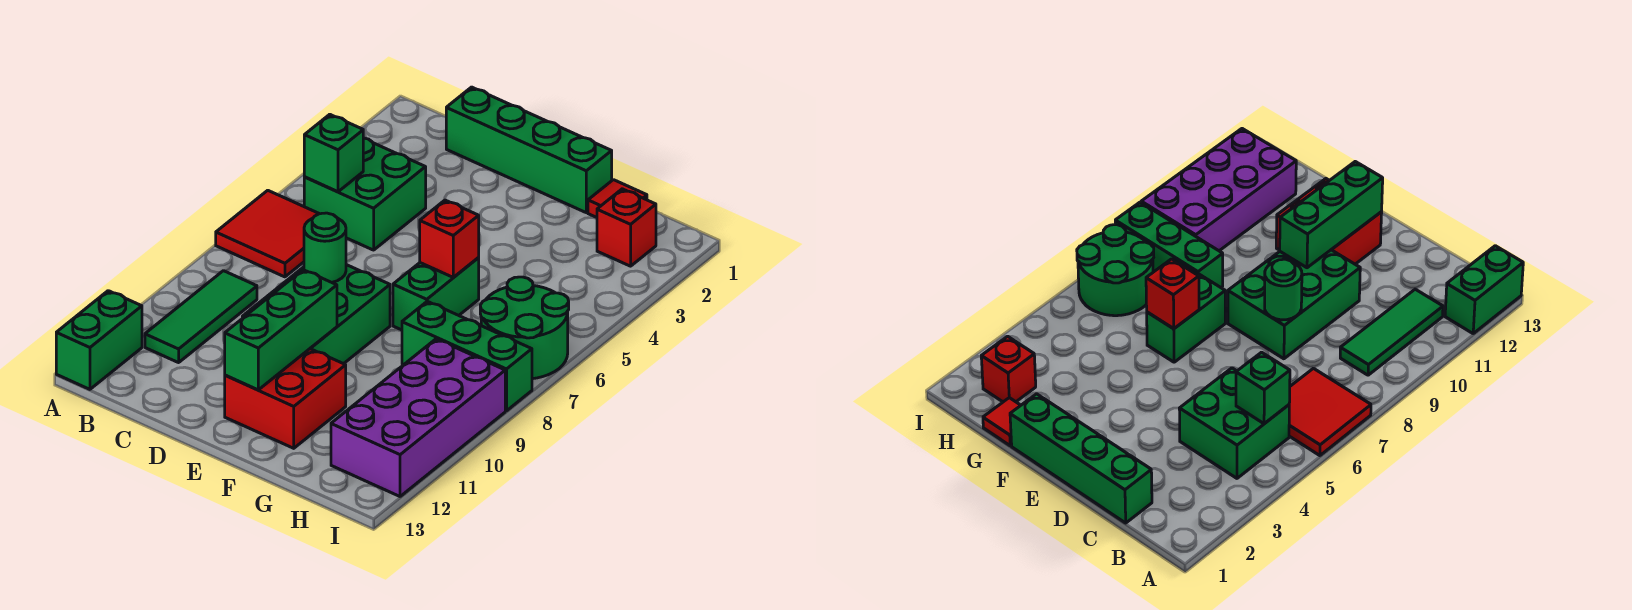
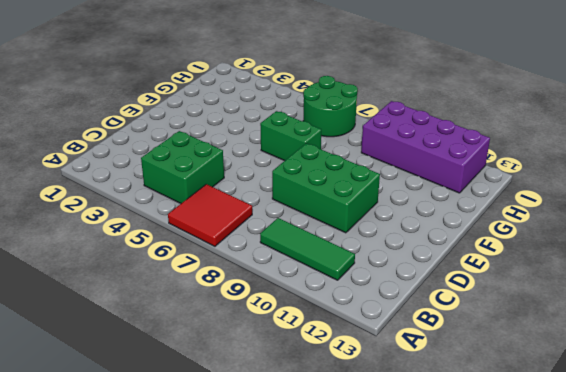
none -> green 1x2 brick [56,291,142,389]
none -> green 1x4 brick [446,87,612,212]
none -> red 2x2 brick [225,349,346,448]

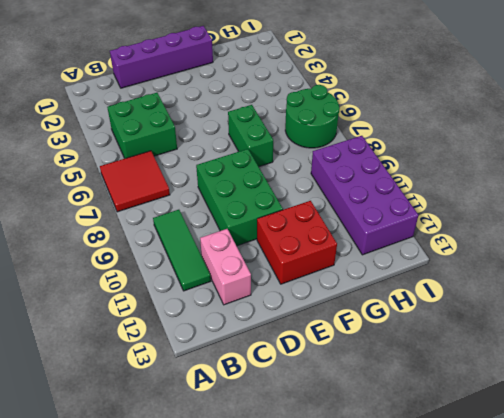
purple 1x4 brick [110,26,213,88] -> green 1x4 brick [446,87,612,212]
pink 1x2 brick [200,229,251,305] -> none
none -> green 1x2 brick [56,291,142,389]
none -> red 1x1 tile [588,180,647,217]
none -> green 1x3 brick [402,301,532,411]

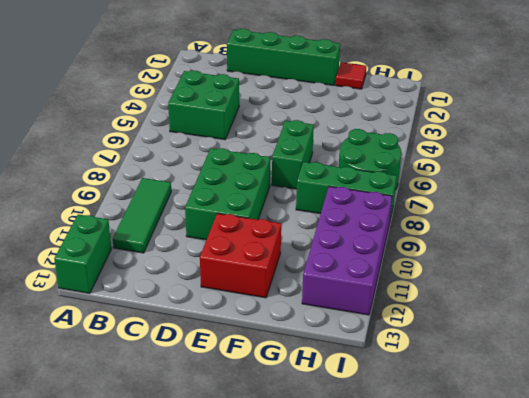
none -> red 2x2 tile [216,190,319,277]
none -> red 1x1 brick [597,189,656,266]
none -> green 1x1 brick [304,114,363,192]

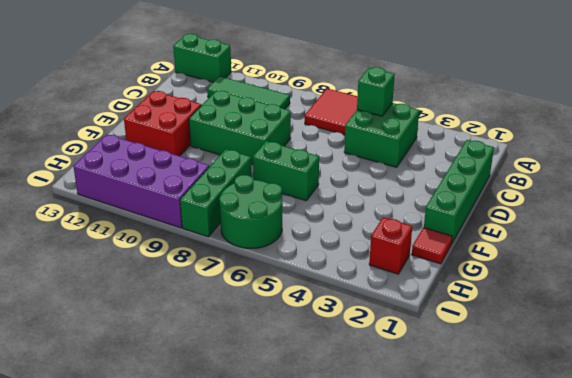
none -> green 1x1 round brick [304,213,346,282]
none -> green 1x3 brick [225,270,337,390]
none -> red 1x1 brick [420,200,479,278]

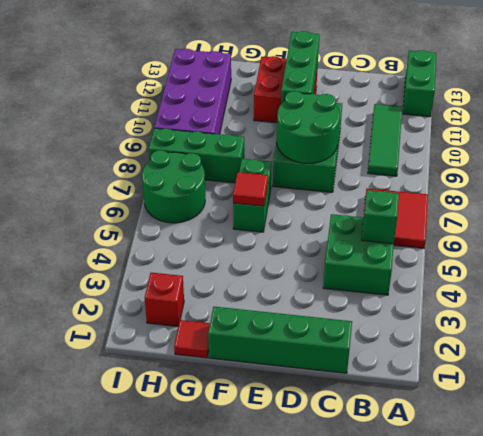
green 2x2 round brick [277,91,340,163] -> green 1x1 round brick [304,213,346,282]
red 1x1 tile [233,172,268,206] -> red 1x1 brick [420,200,479,278]

